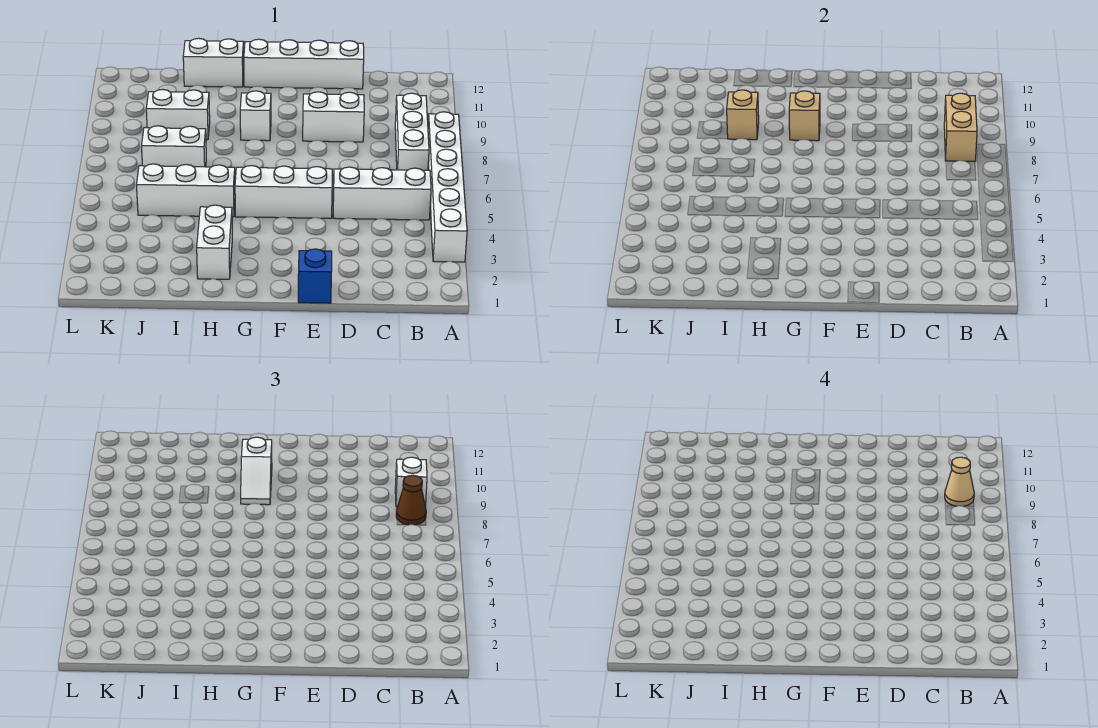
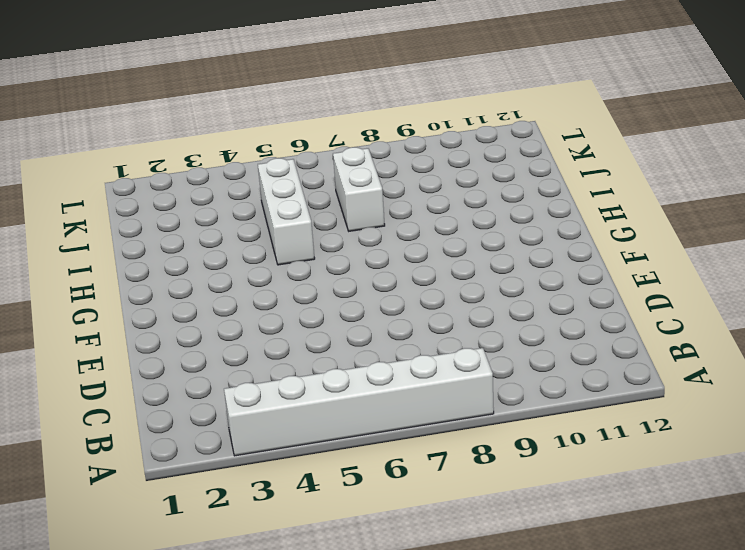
none -> white 1x3 brick [333,167,431,220]
none -> white 1x3 brick [395,93,429,170]
none -> white 1x2 brick [303,92,364,142]

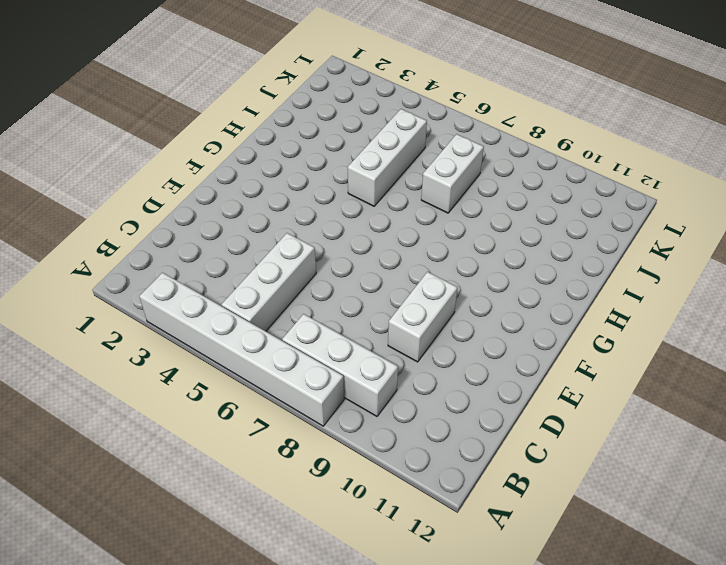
none -> white 1x4 brick [244,39,364,89]
none -> blue 1x1 brick [298,249,332,303]
none -> white 1x3 brick [235,166,332,218]

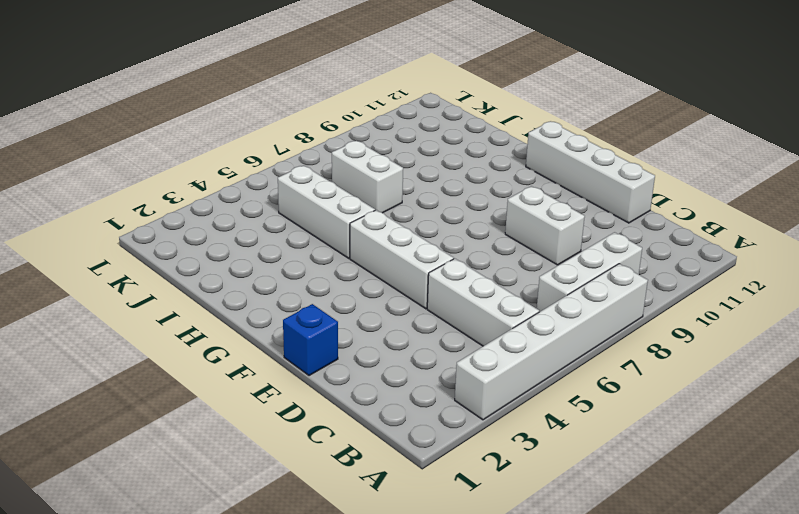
none -> white 1x1 brick [240,91,271,141]
none -> white 1x2 brick [197,205,232,279]
none -> white 1x2 brick [183,38,244,87]

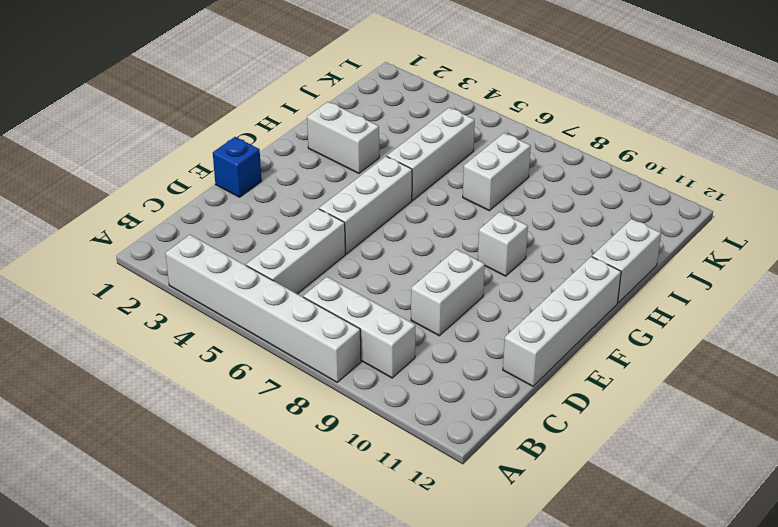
none -> white 1x2 brick [146,89,210,140]
none -> tan 1x2 brick [944,93,977,161]
none -> tan 1x1 brick [789,91,820,141]

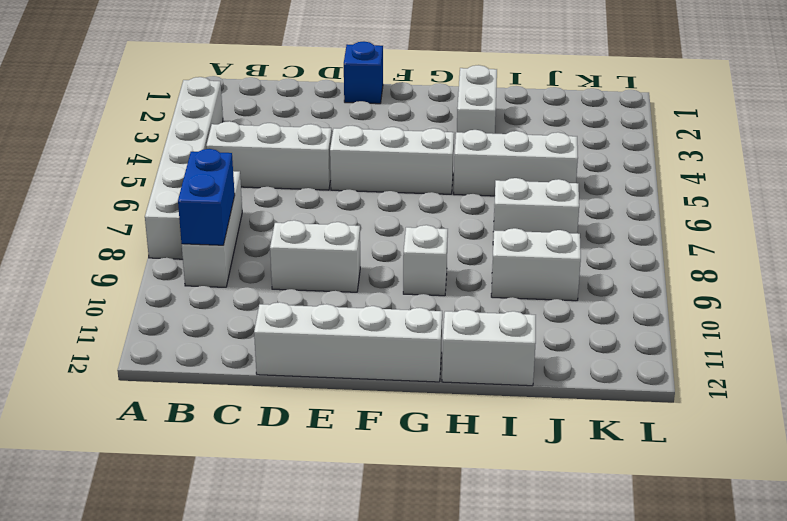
blue 1x2 brick [178,149,235,245] -> tan 1x2 brick [944,93,977,161]
none -> tan 1x1 brick [789,91,820,141]
none -> tan 1x1 brick [727,90,759,140]
none -> brown 1x1 cone [396,475,426,525]

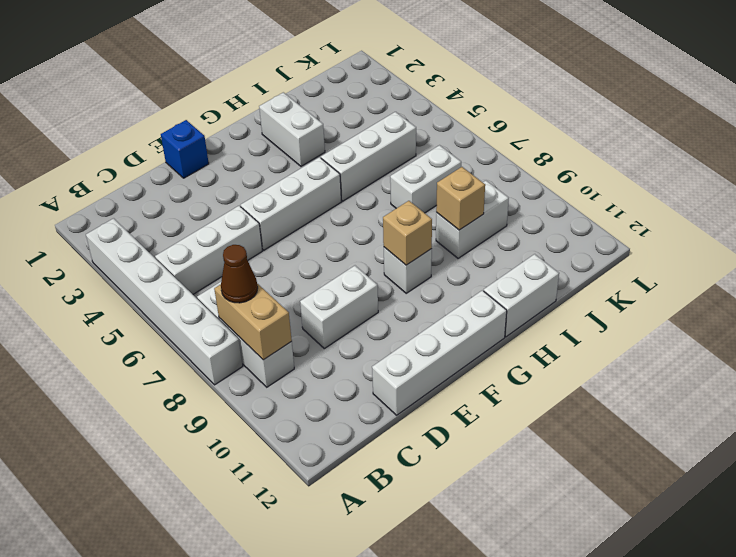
none -> white 1x1 brick [395,457,427,507]
none -> white 1x2 slope [241,437,272,505]
none -> tan 1x1 cone [945,457,974,506]

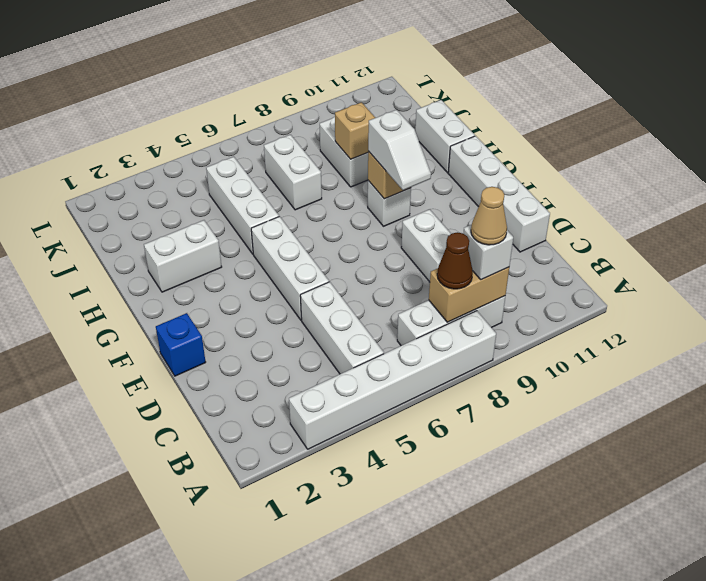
white 1x2 slope [368,110,431,190] -> white 1x2 slope turned to [241,437,272,505]

